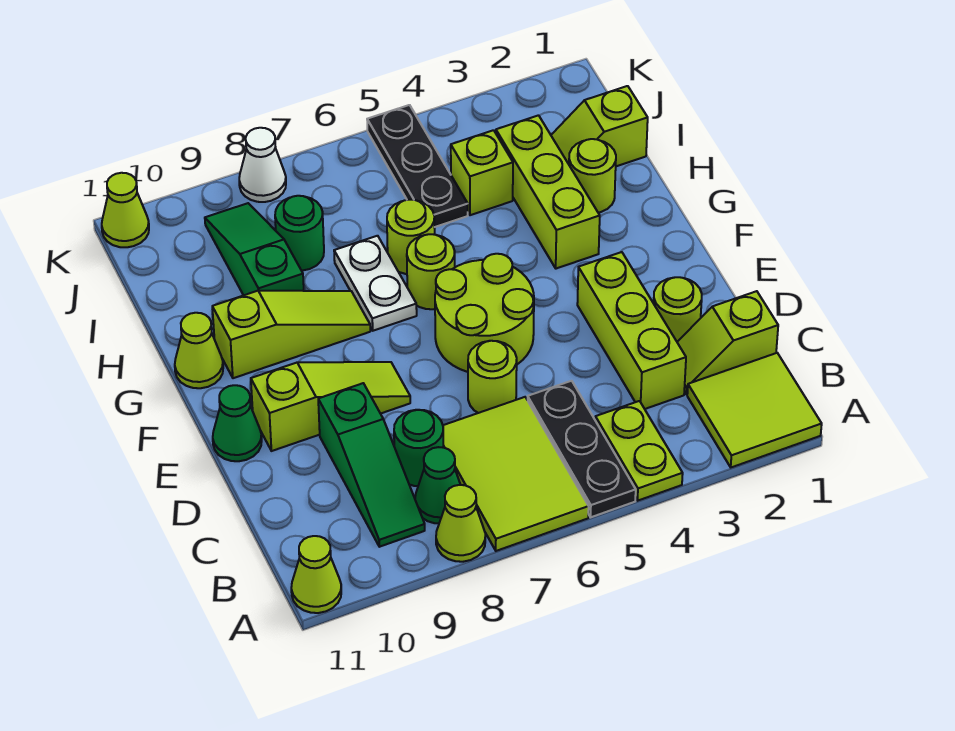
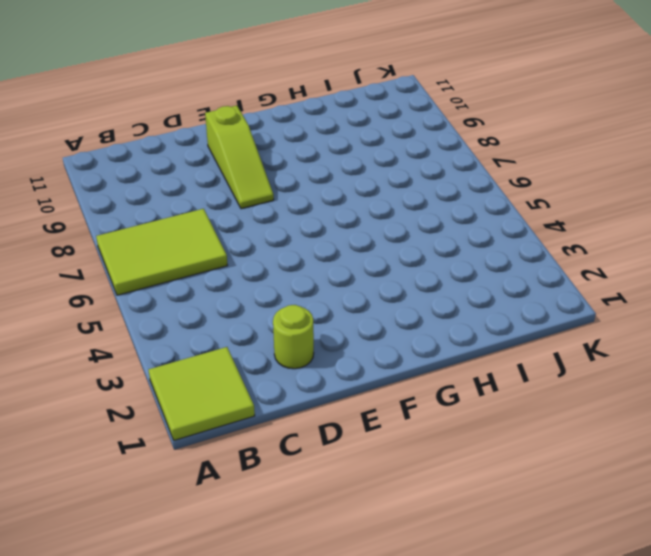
none -> lime 1x2 plate [595,401,683,501]
none -> black 1x3 plate [528,381,636,517]
none -> lime 1x1 cone [436,485,485,562]
none -> lime 1x1 cone [291,536,341,613]

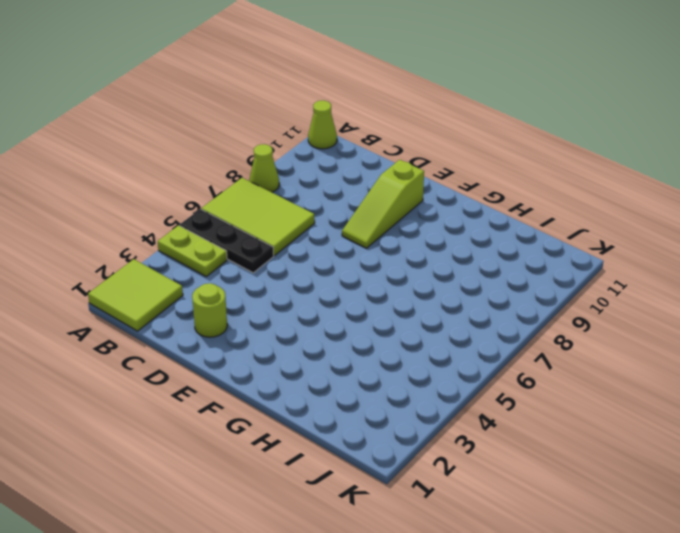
none -> green 1x1 cone [415,447,460,524]
none -> green 1x3 slope [318,383,425,547]
none -> lime 1x2 slope [677,291,778,394]
none -> lime 1x3 brick [577,252,686,409]

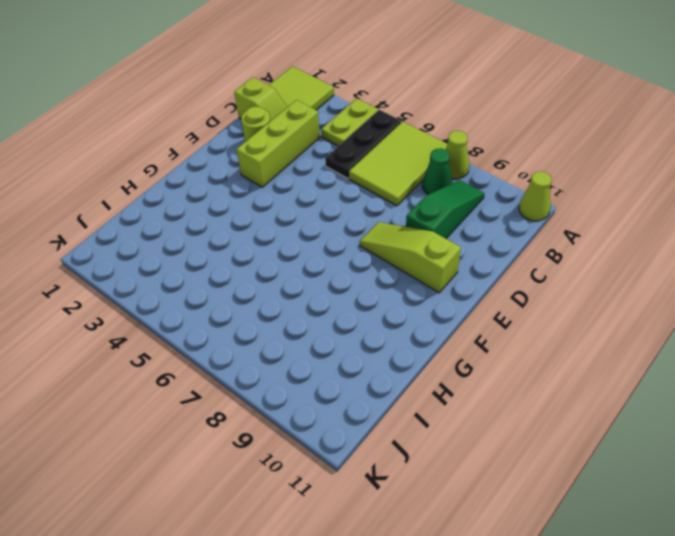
none -> green 1x1 round brick [394,410,443,486]
none -> lime 1x1 round brick [468,341,517,413]
none -> lime 2x2 round brick [435,254,534,372]
none -> green 1x1 cone [213,385,262,461]

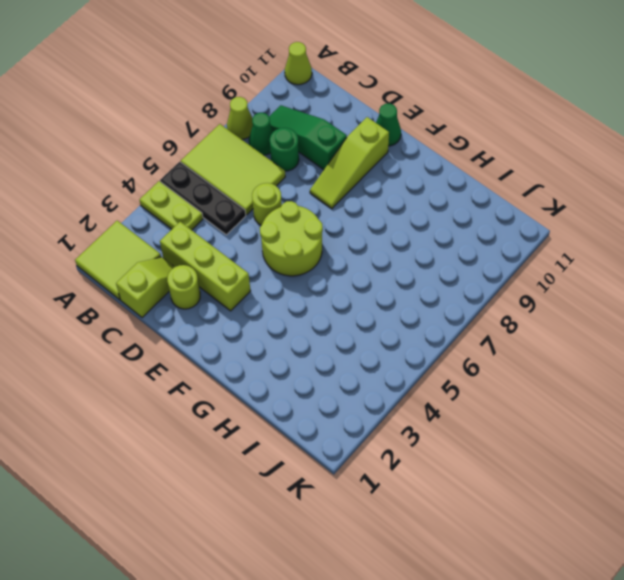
none -> lime 1x3 brick [496,115,600,269]
none -> lime 1x1 round brick [407,234,455,309]
none -> white 1x2 plate [334,236,417,331]
none -> lime 1x3 slope [212,291,370,378]

